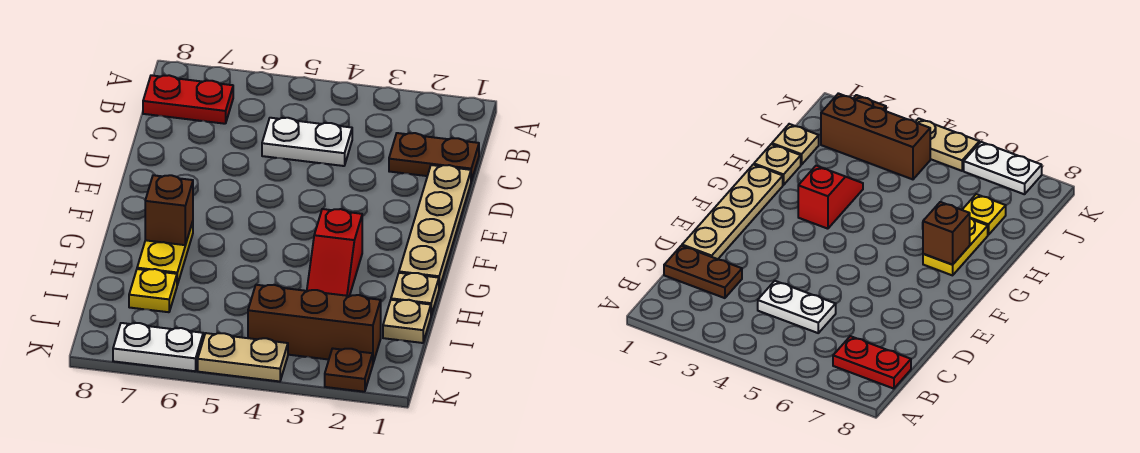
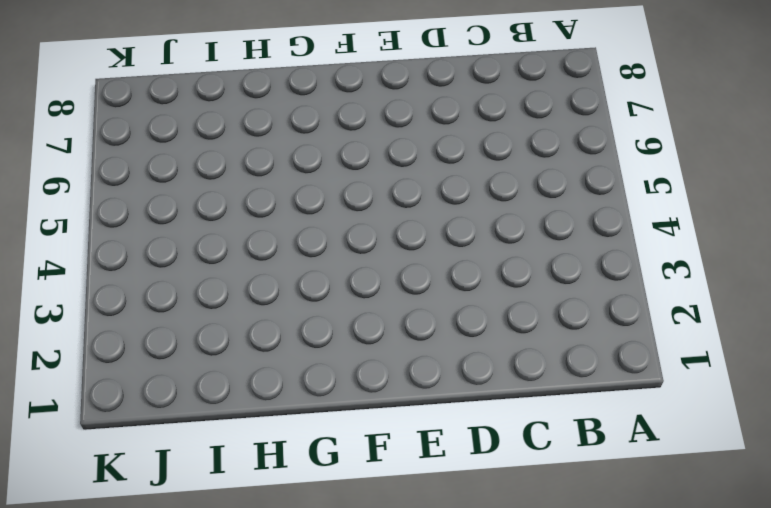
none -> red 1x2 plate [143,75,233,124]
none -> brown 1x2 plate [389,133,479,181]
none -> white 1x2 plate [262,118,352,166]

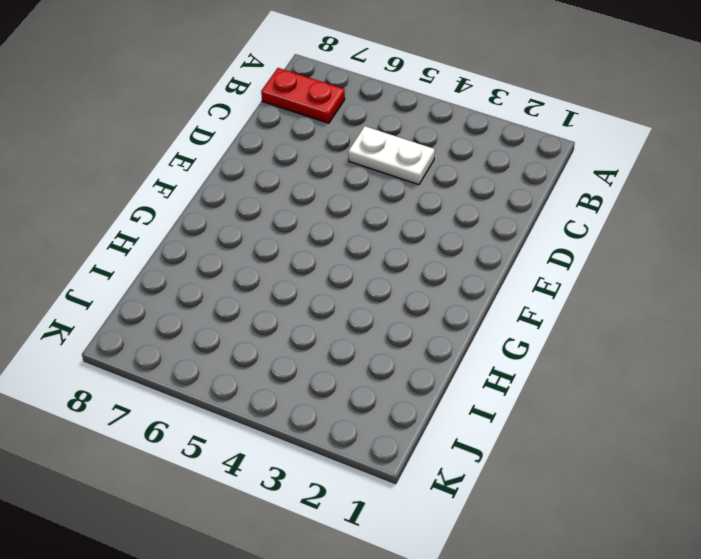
none -> brown 1x2 plate [389,133,479,181]
none -> tan 1x4 plate [399,165,471,288]
none -> red 1x2 slope [307,209,362,296]

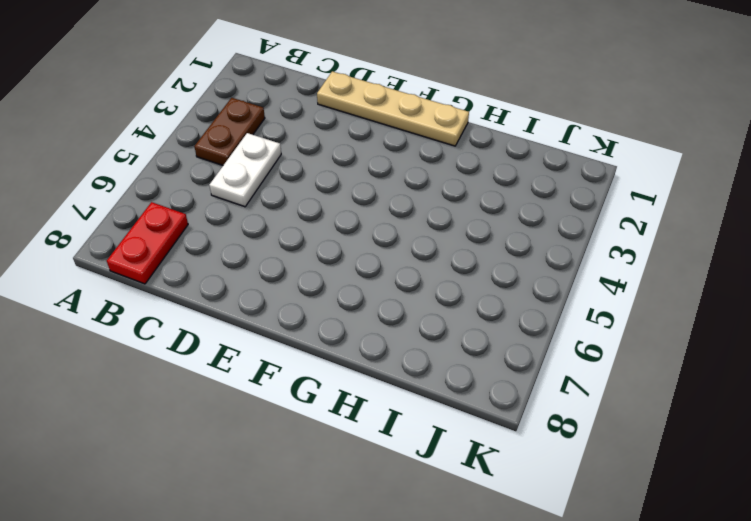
brown 1x2 plate [194,98,265,165] -> brown 1x2 plate moved to [389,133,479,181]
none -> red 1x2 slope [307,209,362,296]
none -> yellow 1x2 plate [137,222,193,285]
none -> tan 1x1 plate [391,273,439,315]

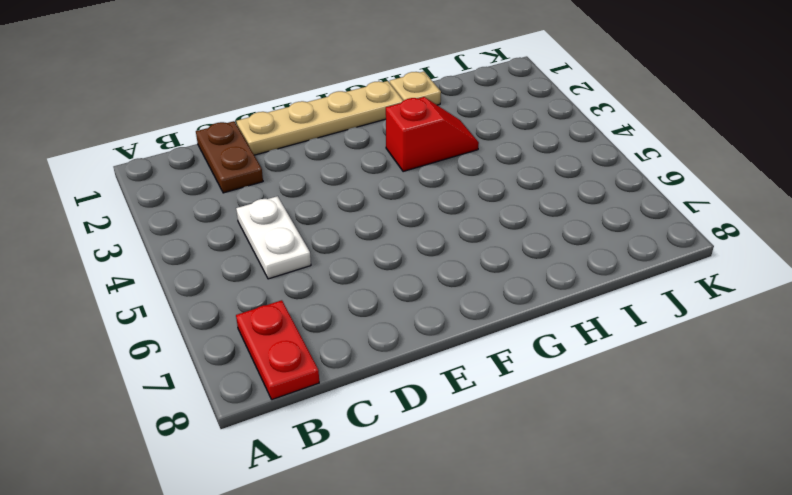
none -> yellow 1x2 plate [137,222,193,285]
none -> tan 1x1 plate [383,300,431,343]
none -> yellow 1x1 plate [129,269,177,312]

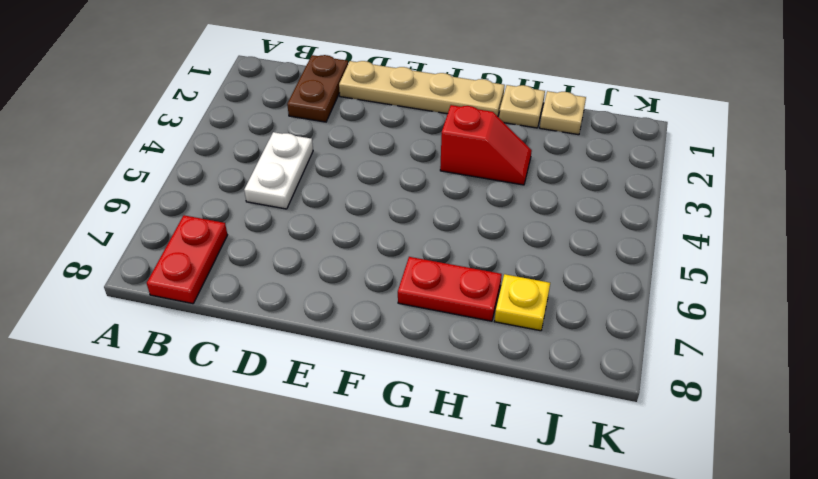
red 1x2 plate [398,257,502,321] -> yellow 1x2 plate [137,222,193,285]
none -> brown 1x3 brick [248,285,381,363]
none -> brown 1x1 plate [325,348,373,392]
none -> tan 1x2 plate [198,333,288,381]

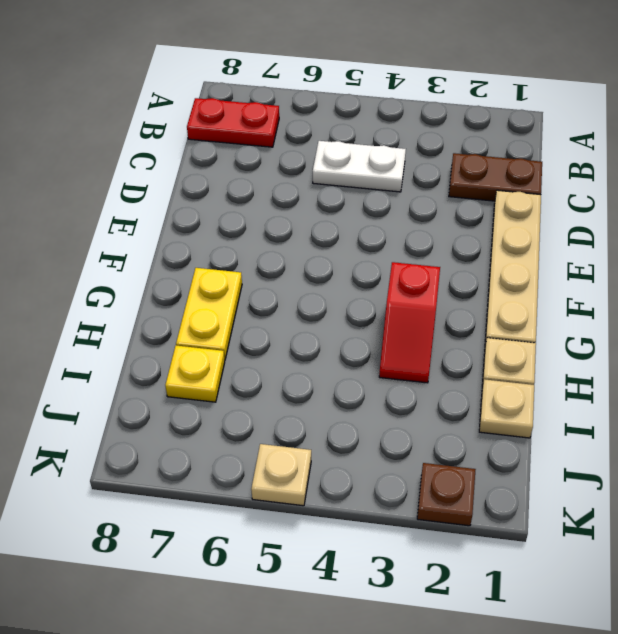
tan 1x1 plate [251,444,311,506] -> tan 1x2 plate [198,333,288,381]
none -> brown 1x3 brick [248,285,381,363]
none -> white 1x2 plate [113,323,203,371]
none -> brown 1x1 brick [145,175,193,245]

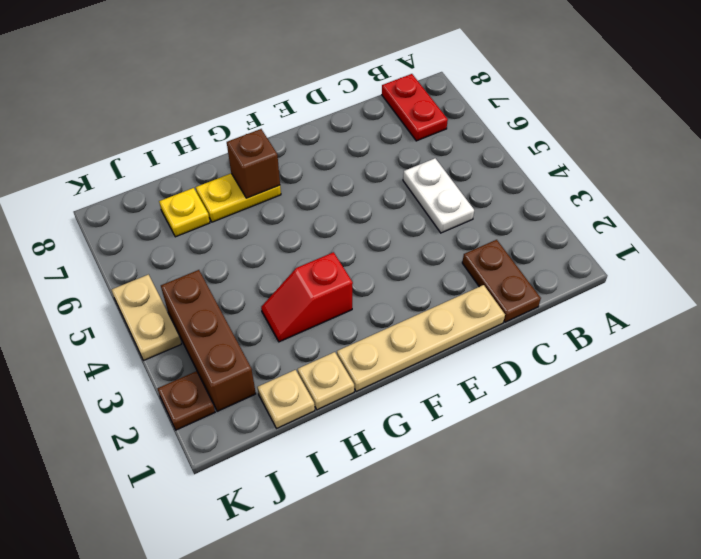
none -> white 1x2 plate [113,323,203,371]

